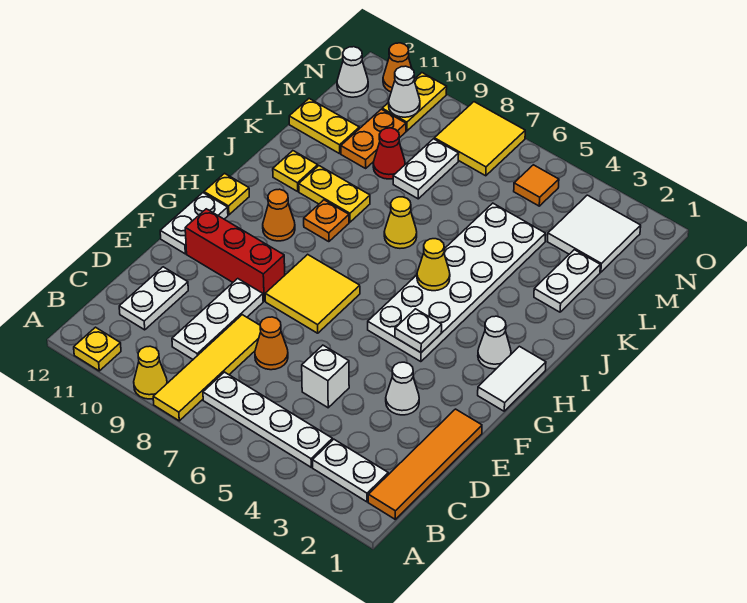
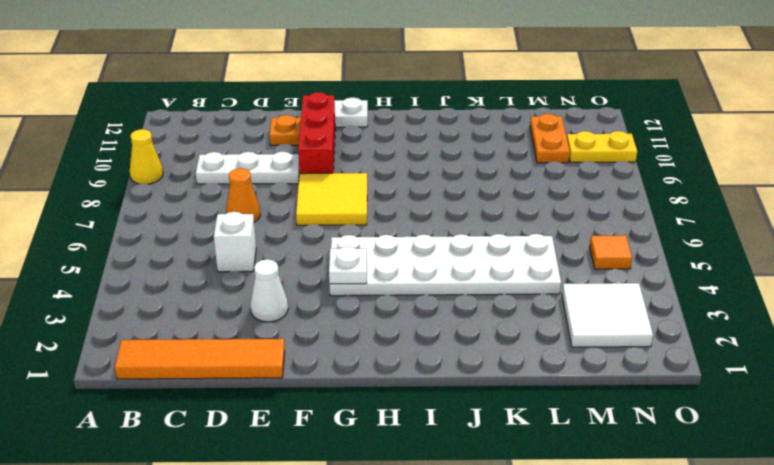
orange 1x1 plate [270,115,301,146] -> orange 1x1 plate moved to [304,200,349,242]
orange 1x2 plate [530,114,570,163] -> orange 1x2 plate turned to [341,109,406,168]
none -> yellow 1x4 tile [153,315,261,421]
none -> yellow 1x1 plate [74,327,121,371]
none -> white 1x2 plate [313,439,388,502]
none -> white 1x4 plate [203,372,332,467]

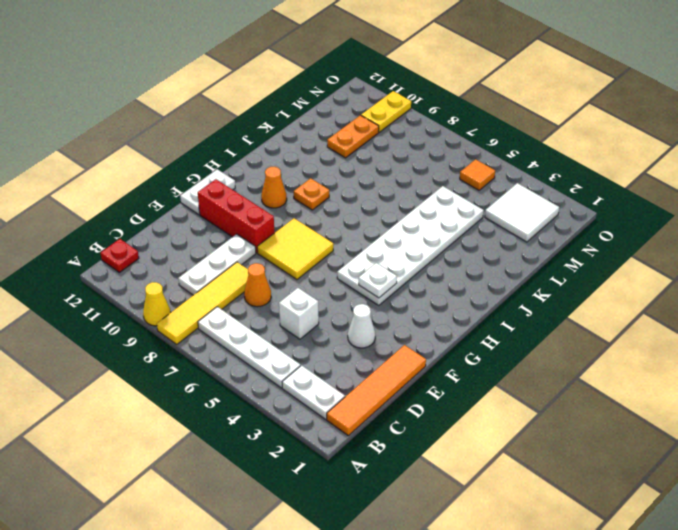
red 1x1 plate [101,239,139,272] -> none
none -> yellow 1x1 plate [74,327,121,371]
none -> white 1x2 plate [119,267,188,330]
none -> white 1x2 tile [478,346,546,411]
none -> white 1x1 cone [478,316,511,369]

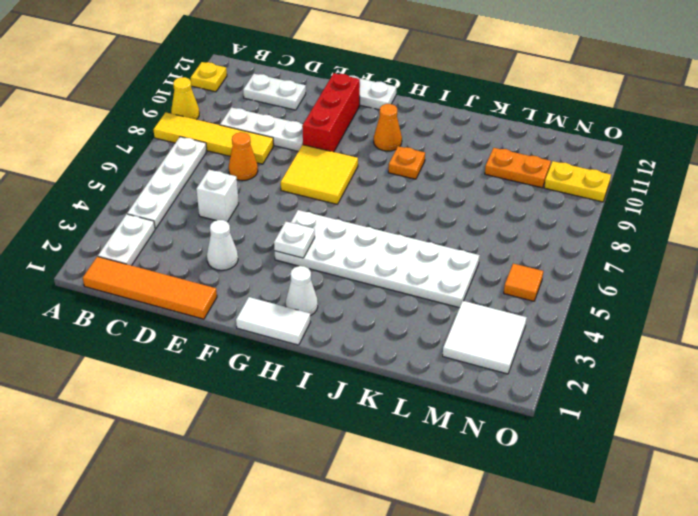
none -> yellow 1x1 plate [204,173,249,215]
none -> yellow 1x1 cone [384,197,417,248]
none -> yellow 1x2 plate [299,166,370,222]
none -> yellow 1x1 plate [273,151,318,191]

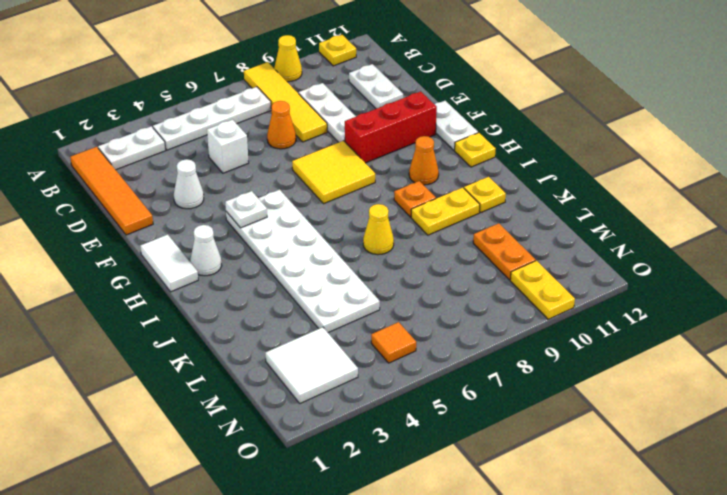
none -> white 1x2 plate [534,250,600,312]
none -> white 1x2 plate [393,139,459,199]
none -> red 1x1 cone [373,128,405,179]
none -> yellow 1x2 plate [289,99,359,154]

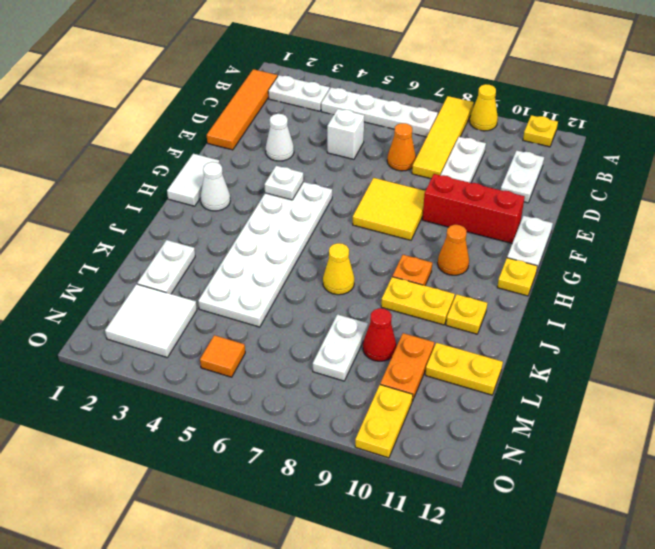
none -> yellow 2x2 tile [434,102,525,176]
none -> white 1x1 cone [337,47,368,97]
none -> orange 1x1 cone [383,43,412,92]
none -> yellow 1x1 cone [417,239,450,291]

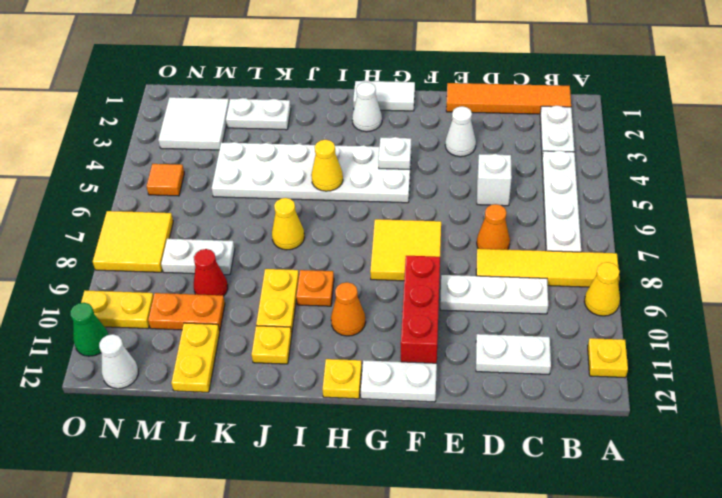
green 1x1 cone [70,303,108,356] -> orange 1x1 cone [383,43,412,92]
none -> white 1x1 cone [389,66,420,117]

